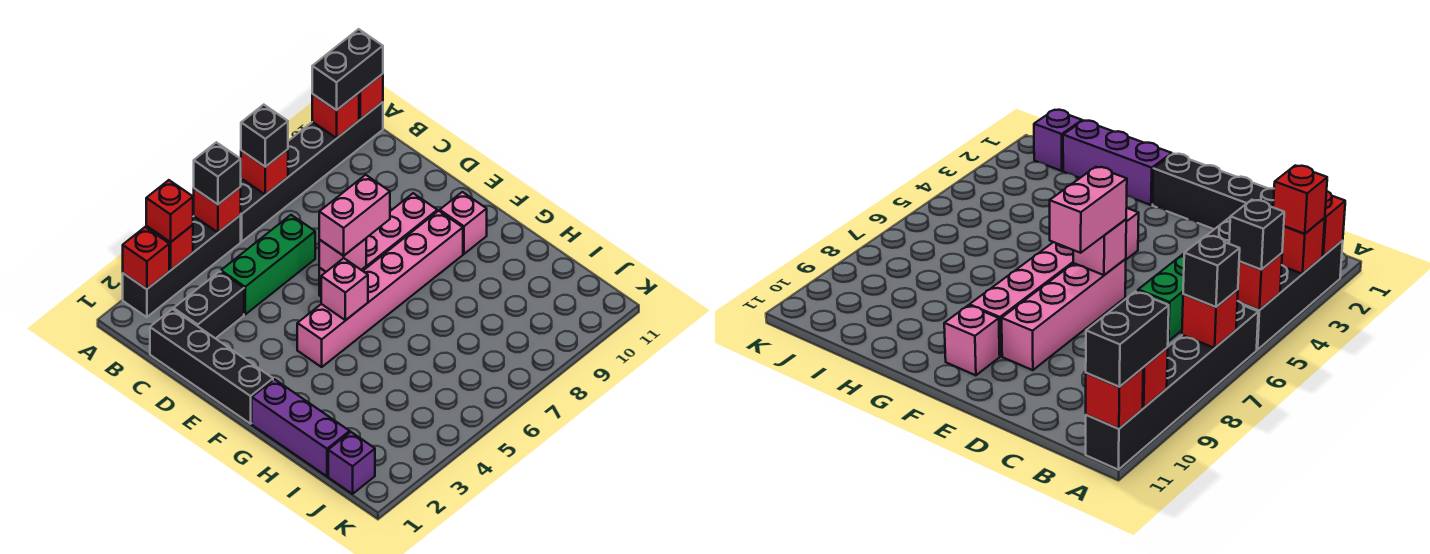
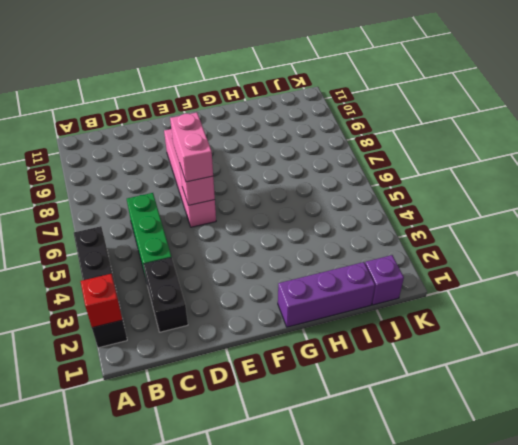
none -> black 1x6 brick [241,102,383,242]
none -> black 1x4 brick [150,309,273,424]
none -> pink 1x6 brick [297,211,463,367]

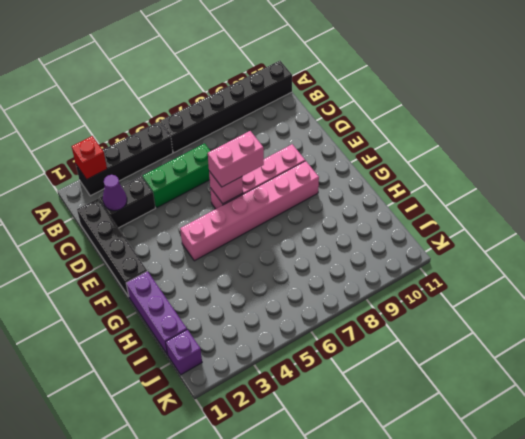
purple 1x1 cone [103,175,127,211] -> none
none -> pink 1x1 brick [440,192,487,254]
none -> red 1x1 brick [146,225,193,270]
none -> red 1x1 brick [194,187,241,232]

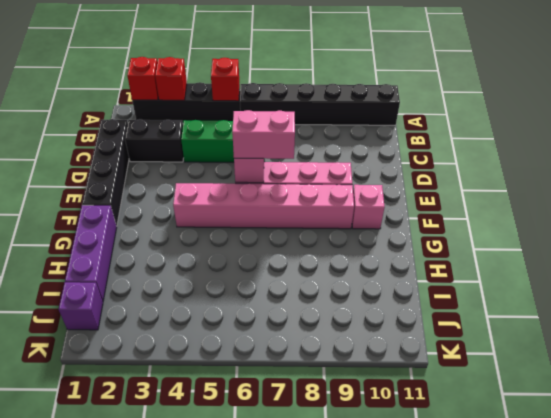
none -> red 1x1 brick [241,149,288,195]
none -> red 1x1 brick [312,93,359,138]
none -> red 1x1 brick [359,74,383,119]

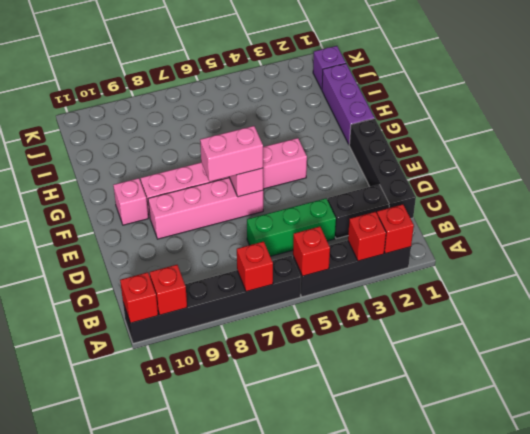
none -> pink 1x1 brick [321,258,368,320]
none -> red 1x1 brick [146,180,193,242]
none -> black 1x1 brick [194,142,241,204]

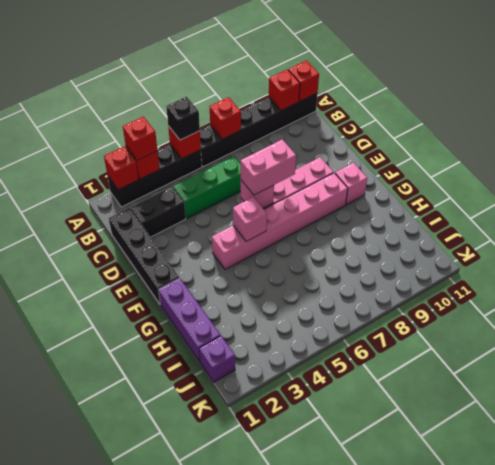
none -> black 1x1 brick [241,105,288,167]
none -> black 1x2 brick [312,29,383,110]

